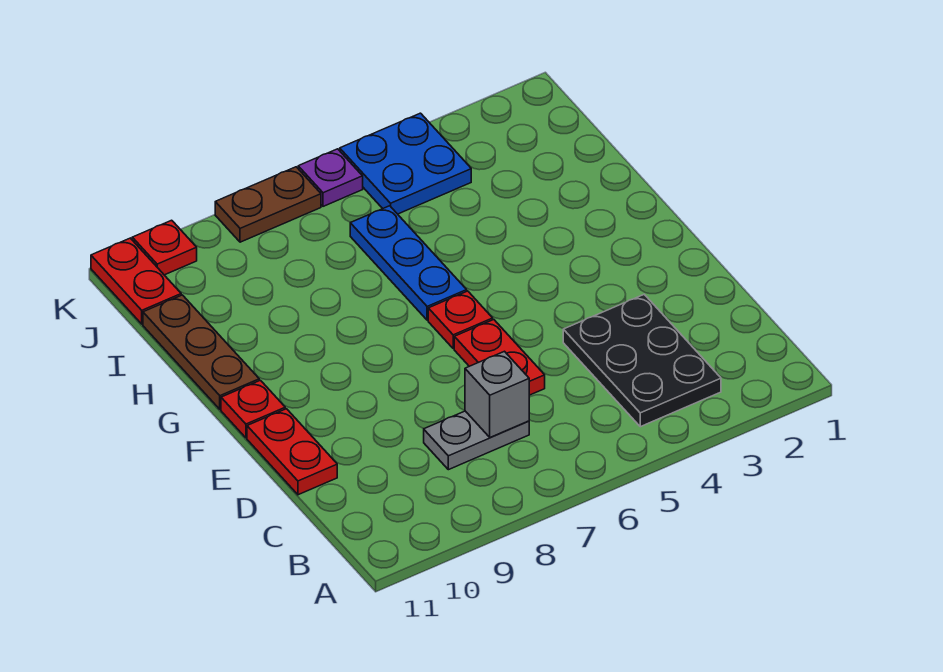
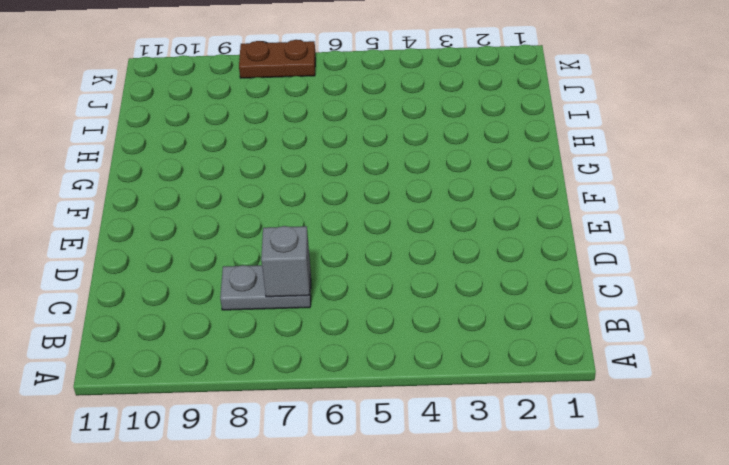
none -> black 2x3 plate [563,295,721,427]
none -> red 1x2 plate [454,320,545,395]
none -> red 1x2 plate [247,409,337,495]

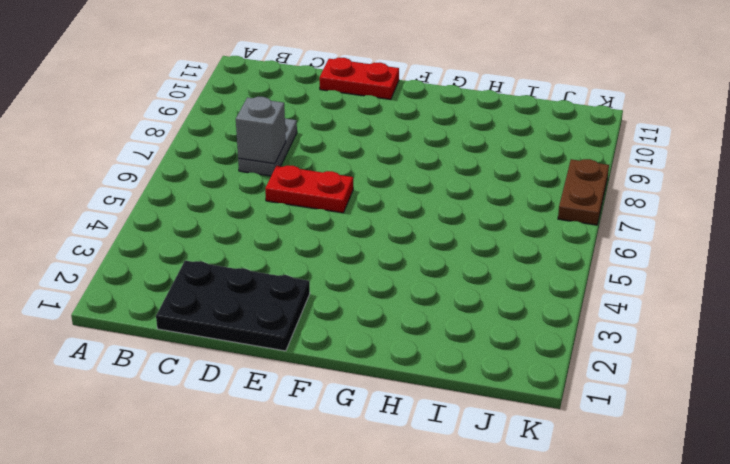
black 2x3 plate [156,261,310,351] -> black 2x3 plate moved to [563,295,721,427]
none -> red 1x1 plate [428,291,493,349]
none -> red 1x1 plate [221,380,285,438]
none -> blue 1x3 plate [350,206,467,320]

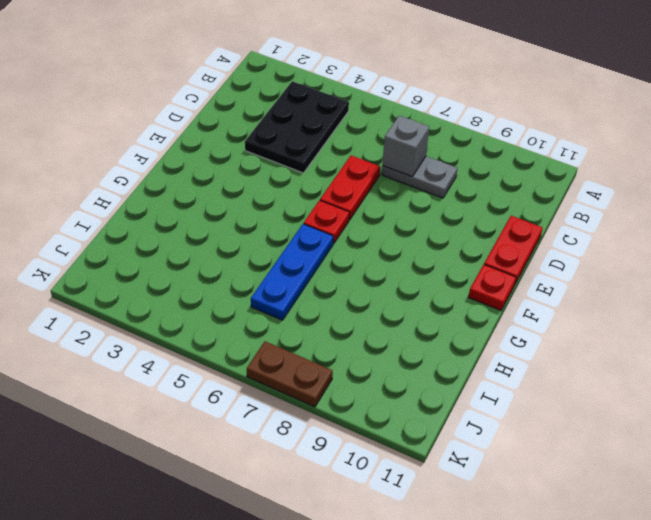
none -> brown 1x3 plate [143,295,259,409]
none -> blue 2x2 plate [340,113,471,214]
none -> red 1x2 plate [91,238,181,324]

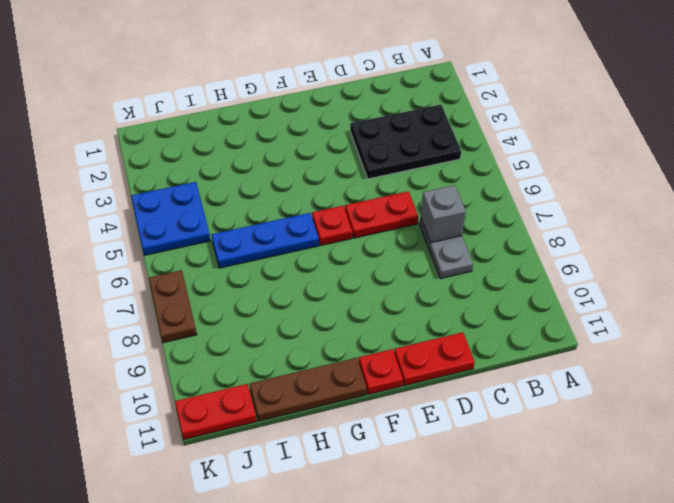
none -> purple 1x1 plate [298,149,363,206]
none -> red 1x1 plate [132,220,197,275]

